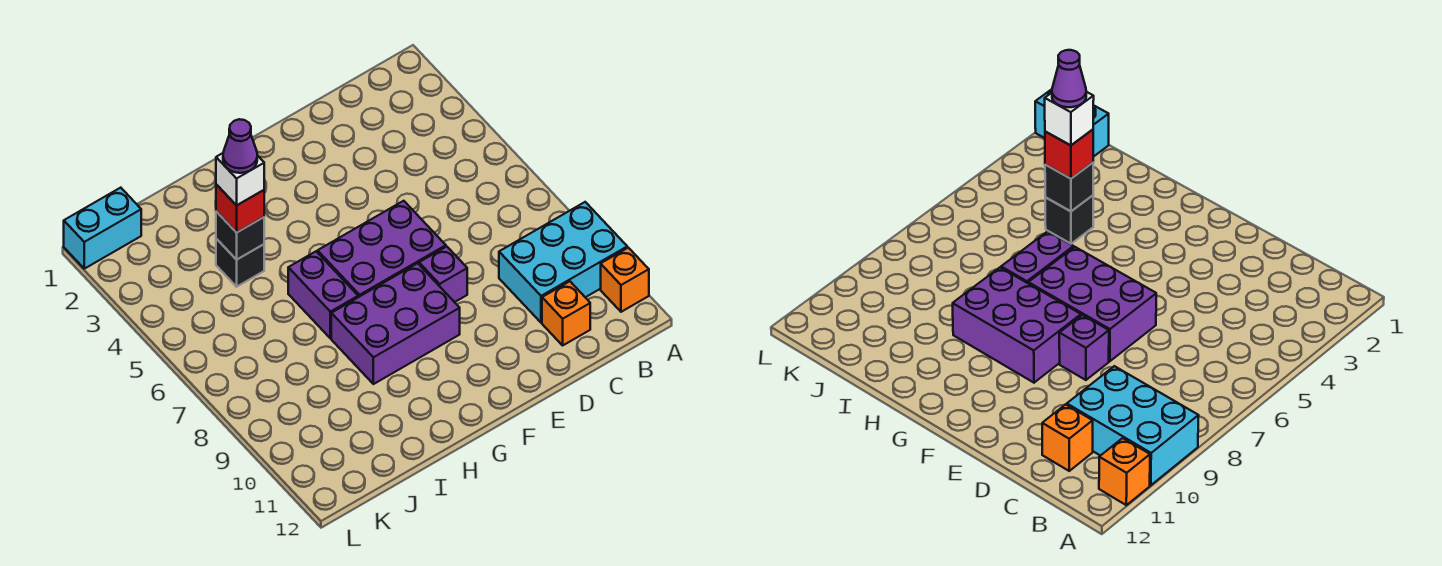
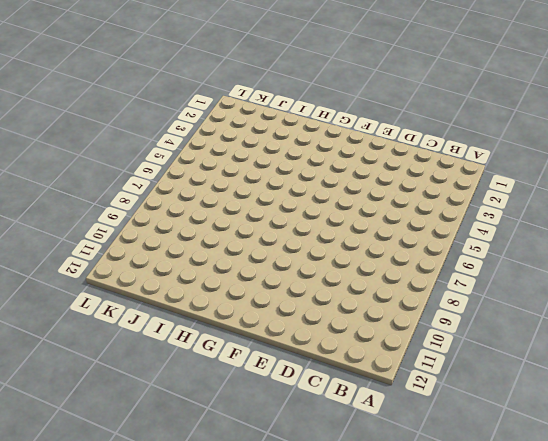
none -> cyan 2x3 brick [499,202,627,323]
none -> orange 1x1 brick [601,248,649,312]
none -> orange 1x1 brick [542,281,590,345]

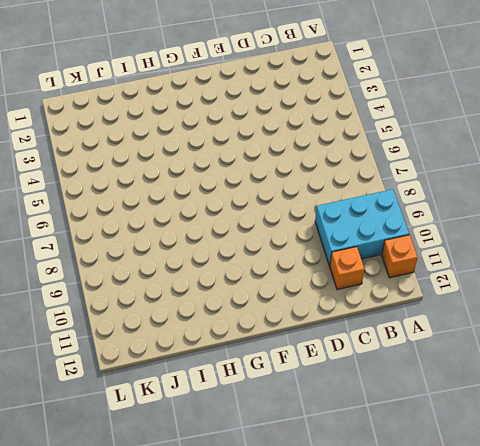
none -> purple 2x3 brick [318,201,446,297]
none -> purple 1x1 brick [419,247,467,302]
none -> purple 2x3 brick [331,263,460,384]

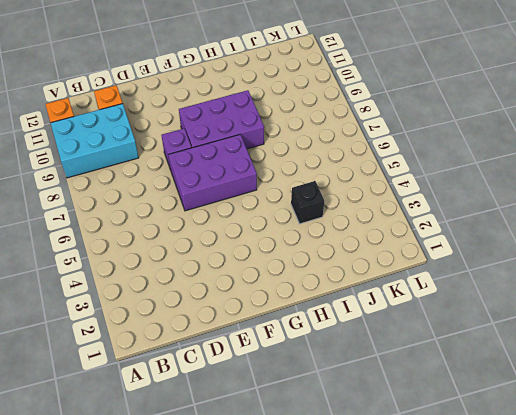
none -> purple 1x2 brick [288,251,358,338]
none -> cyan 1x2 brick [64,188,141,269]
none -> black 1x1 brick [216,211,264,260]

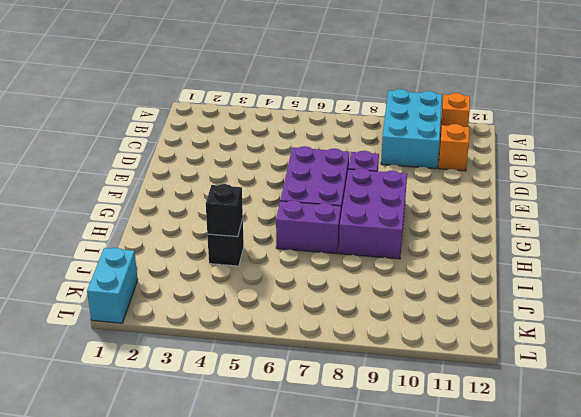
none -> red 1x1 brick [216,184,264,233]
none -> white 1x1 brick [216,153,264,205]
none -> purple 1x1 cone [223,119,257,173]

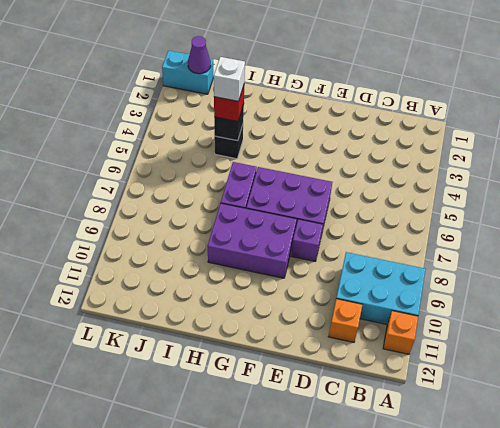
purple 1x1 cone [188,36,211,74] -> purple 1x1 cone moved to [223,119,257,173]

